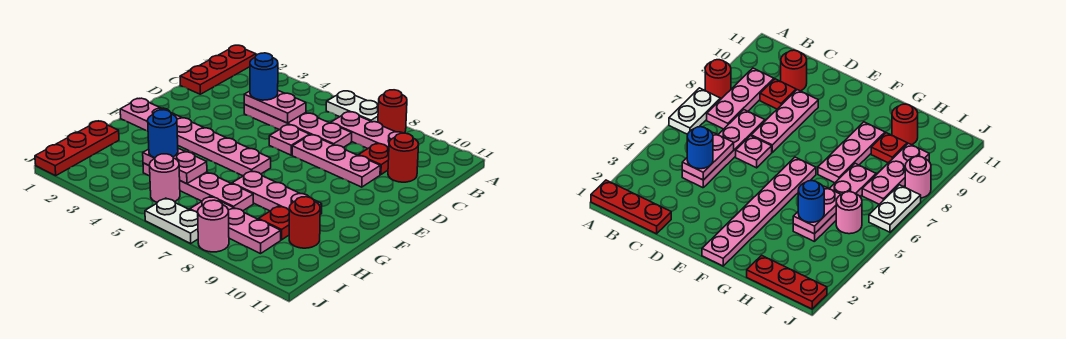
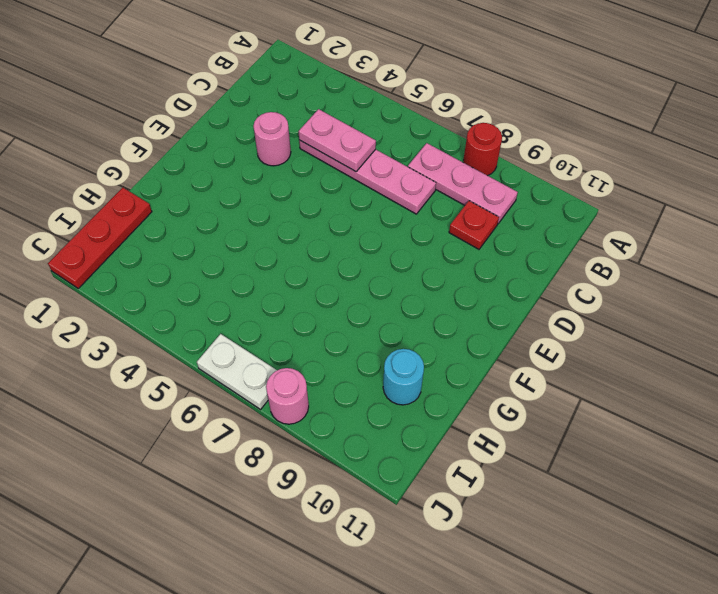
pink 1x1 round brick [253,112,291,166] -> pink 1x1 round brick moved to [150,154,180,202]
cyan 1x1 round brick [383,349,424,405] -> red 1x1 round brick [289,197,320,248]
none -> red 1x3 plate [180,45,256,94]
none -> white 1x2 plate [326,91,378,122]
none -> red 1x1 round brick [388,133,419,182]

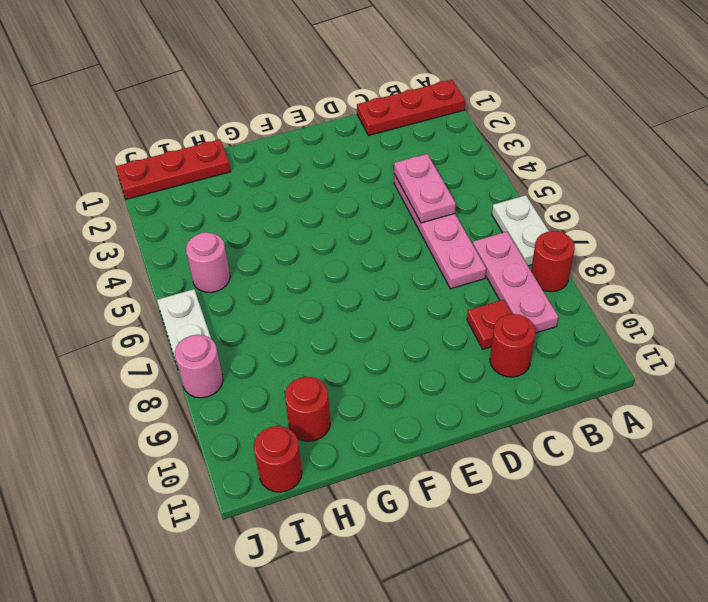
red 1x1 round brick [254,426,302,492] -> none
none -> pink 1x1 plate [269,125,310,155]
none -> pink 1x3 plate [292,135,380,187]
none -> pink 1x6 plate [120,98,271,176]

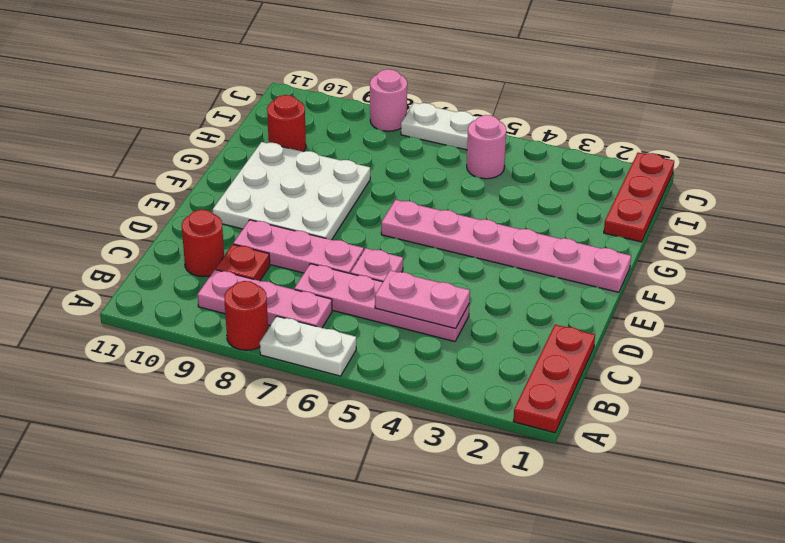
white 3x3 plate [213,142,370,240] -> pink 1x3 plate [232,171,322,214]
none -> pink 1x4 plate [143,163,253,211]
none -> red 1x1 plate [259,206,289,240]
none -> pink 1x3 plate [190,196,281,254]

